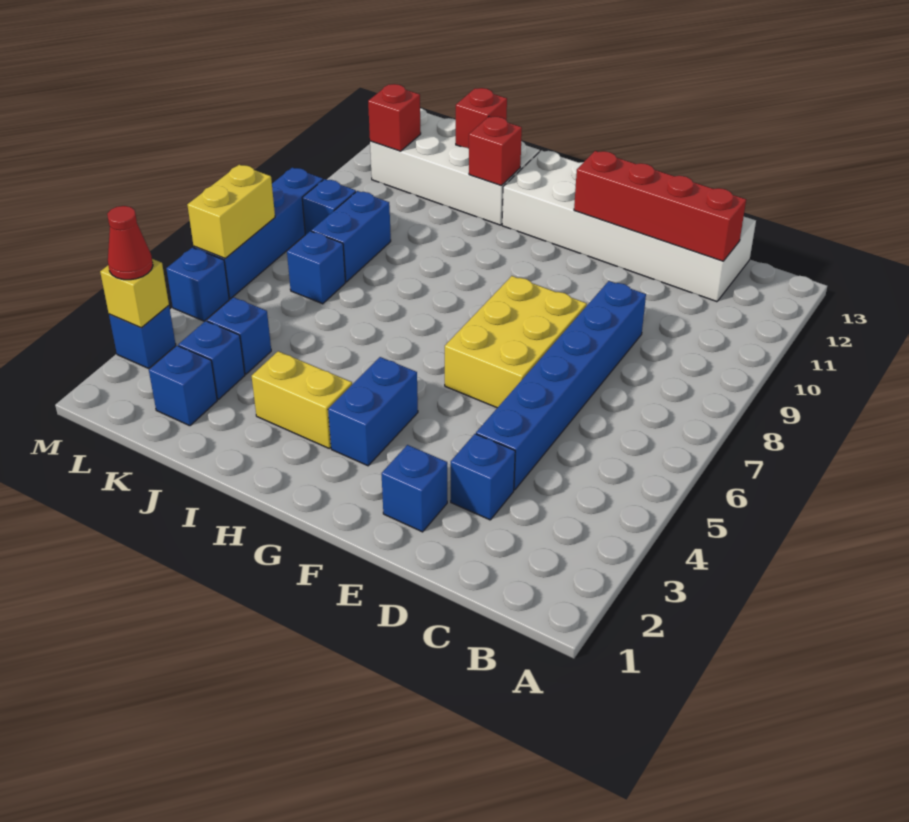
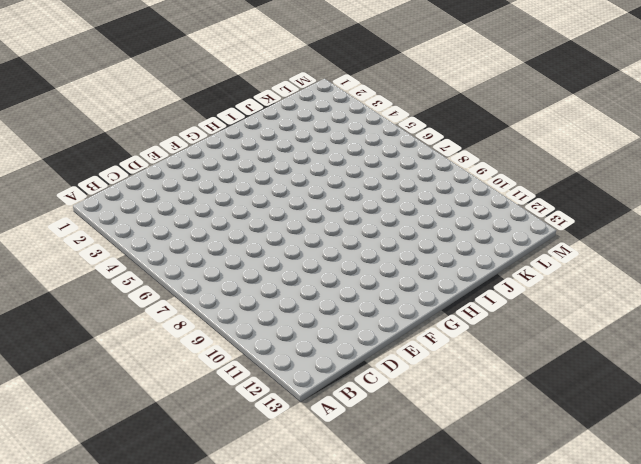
none -> white 2x6 brick [502,150,756,302]
none -> blue 1x1 brick [451,434,515,520]
none -> blue 1x6 brick [476,281,646,490]

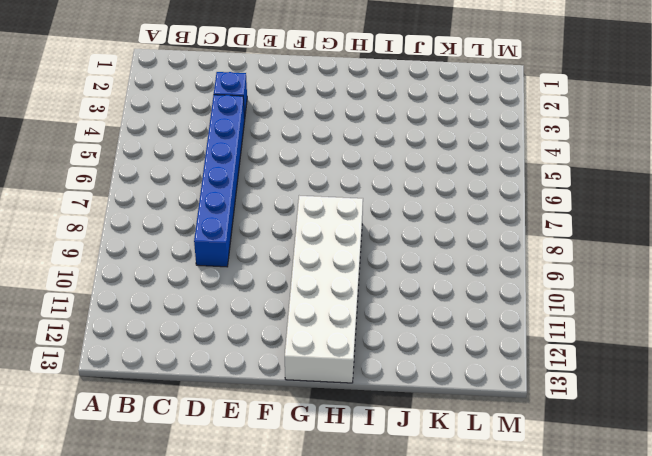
white 2x6 brick [285,196,363,383] -> white 2x6 brick turned to [502,150,756,302]
none -> blue 1x1 brick [381,445,447,532]
none -> yellow 2x3 brick [445,276,587,408]
none -> blue 1x2 brick [328,357,418,466]

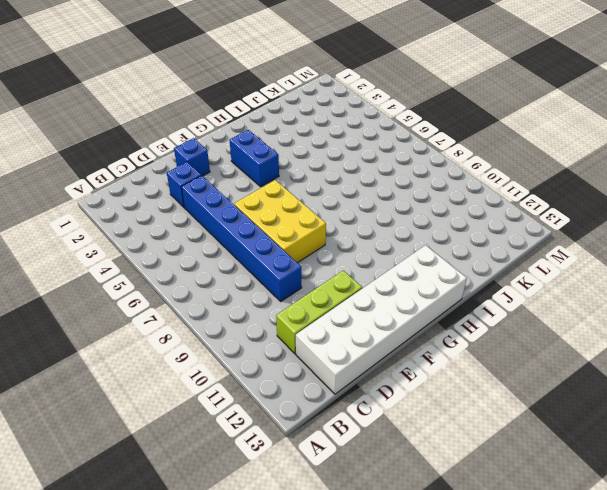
lime 1x3 brick [276,271,362,354] -> none
none -> yellow 1x2 brick [252,351,352,448]
none -> white 2x4 brick [370,108,540,225]
none -> blue 1x1 brick [149,346,217,426]

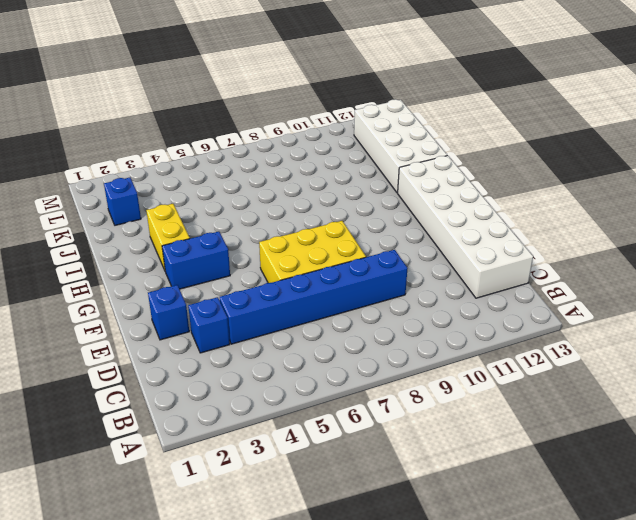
none -> blue 1x1 brick [179,321,245,399]
none -> blue 1x1 brick [207,297,271,374]
none -> blue 1x1 brick [287,231,346,304]

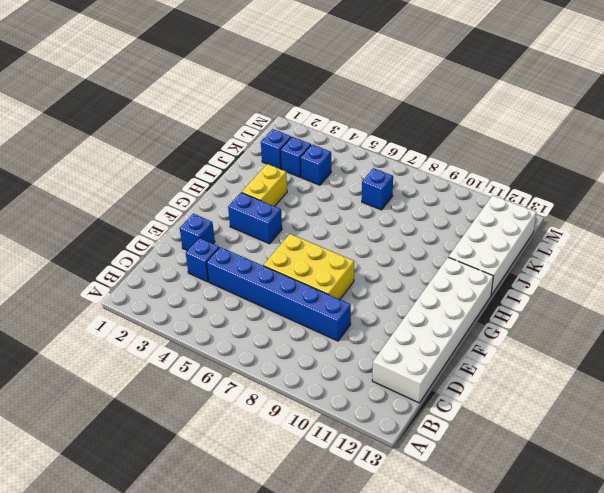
none -> blue 1x2 brick [312,191,391,282]
none -> blue 1x1 brick [302,179,356,235]
none -> blue 1x1 brick [109,306,176,369]

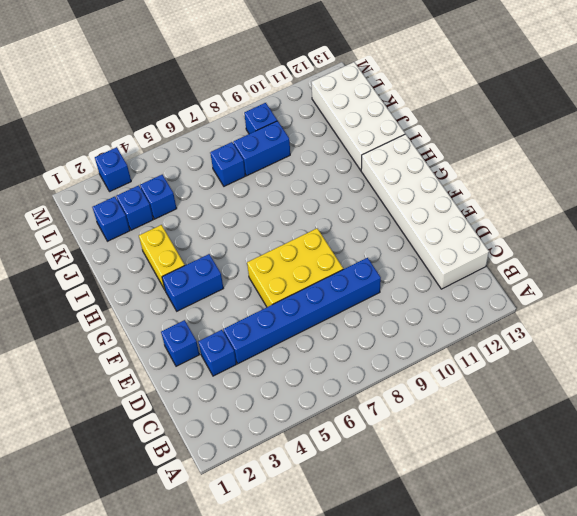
none -> blue 1x1 brick [166,247,229,321]
none -> blue 1x4 brick [194,168,323,299]
none -> red 1x4 brick [574,151,746,261]

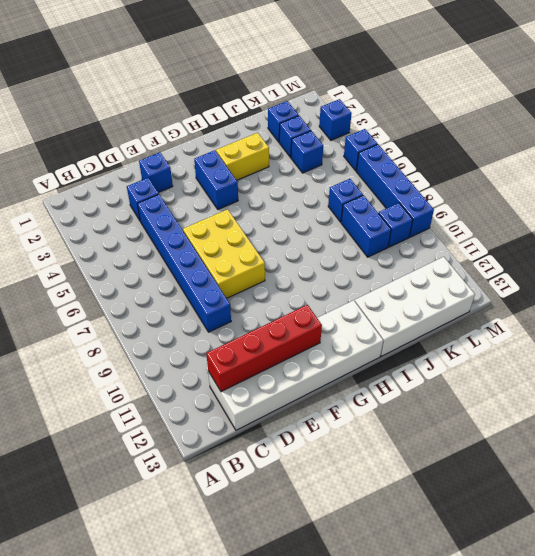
none -> red 1x1 brick [469,117,522,186]
none -> red 1x1 brick [456,88,507,148]
none -> red 1x1 brick [368,84,421,151]

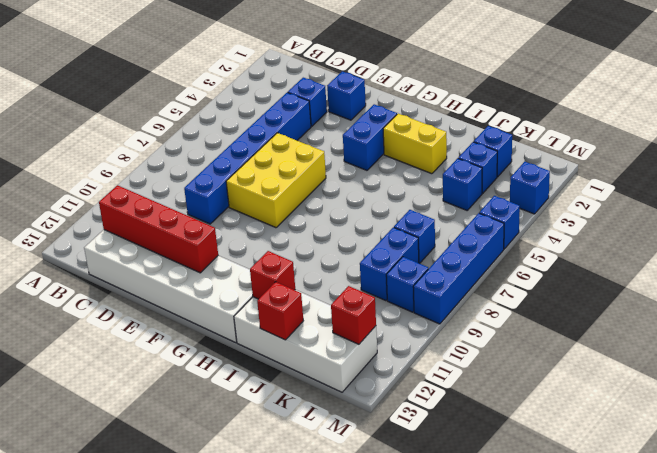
none -> yellow 1x1 brick [100,259,169,328]
none -> yellow 1x2 brick [187,165,275,258]
none -> red 1x1 cone [107,206,153,280]

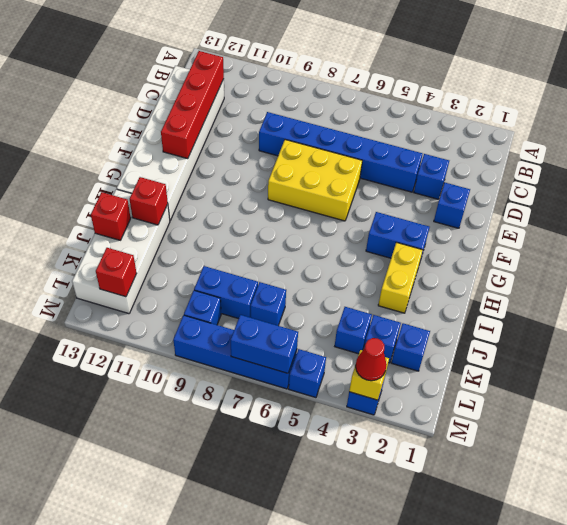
blue 1x2 brick [231,315,298,373] -> yellow 1x2 brick [187,165,275,258]

